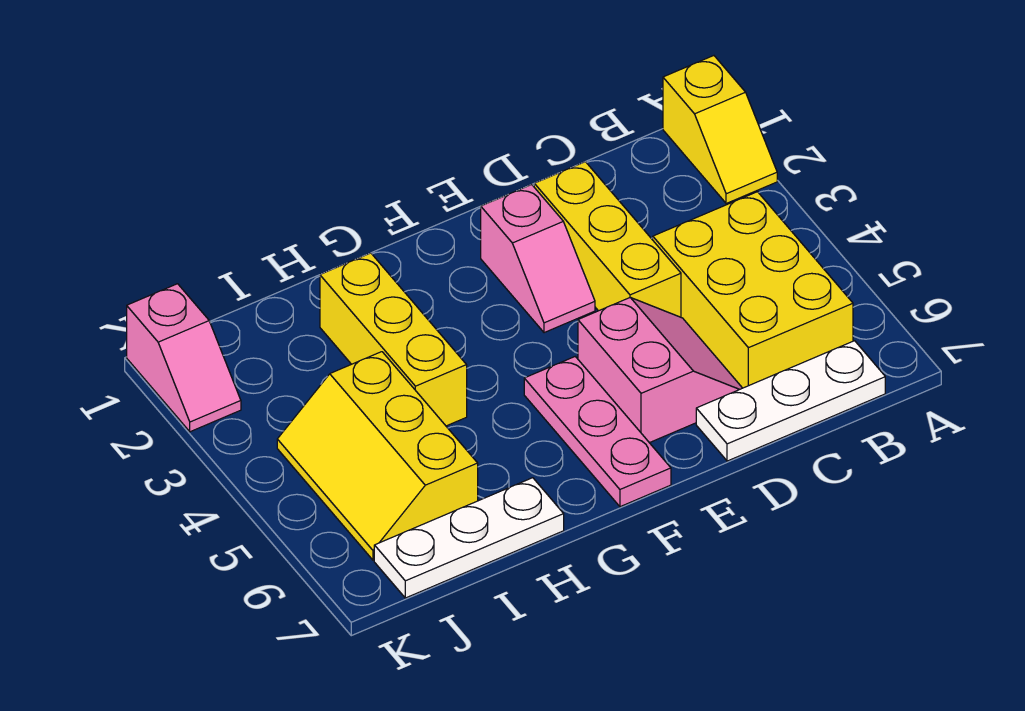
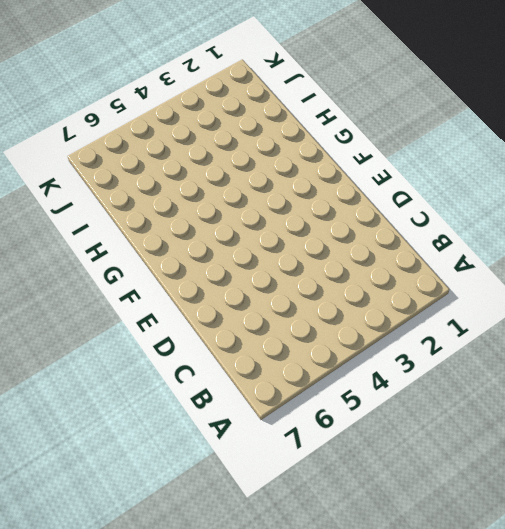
none -> yellow 1x2 slope [663,56,777,204]
none -> yellow 2x3 brick [653,192,853,388]

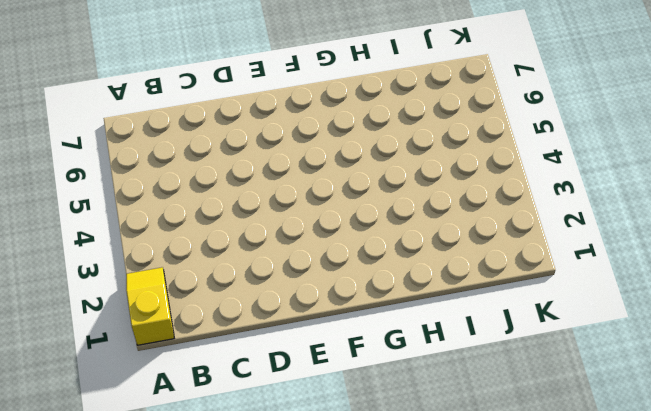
none -> yellow 2x3 brick [653,192,853,388]
none -> white 1x3 plate [696,341,885,461]

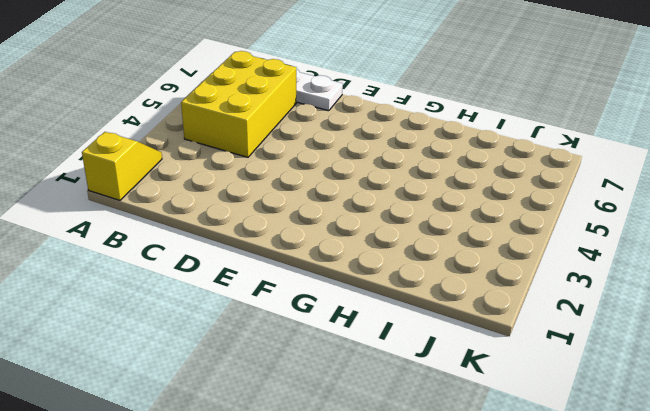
none -> yellow 1x3 brick [534,162,681,317]
none -> pink 2x2 slope [578,298,742,443]

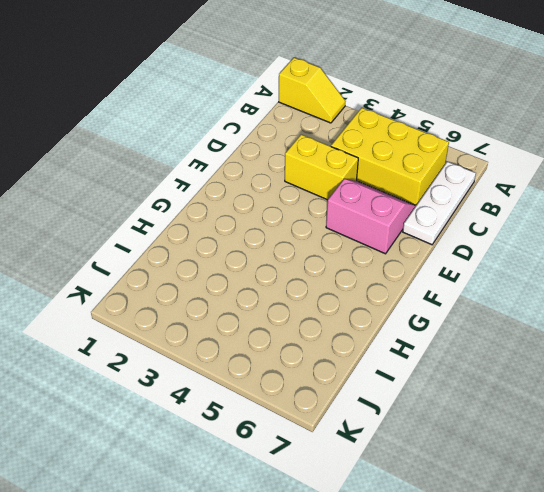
yellow 1x2 brick [285,135,358,200] -> yellow 1x3 brick [534,162,681,317]
none -> pink 1x2 slope [481,185,595,333]
none -> pink 1x3 plate [524,357,671,507]

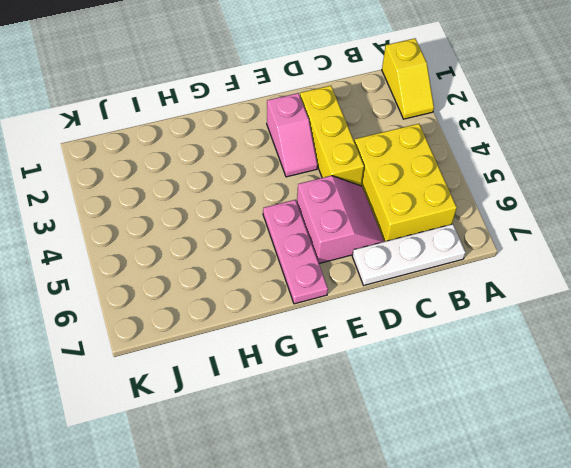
none -> yellow 1x3 brick [320,253,467,426]
none -> white 1x3 plate [374,478,564,598]

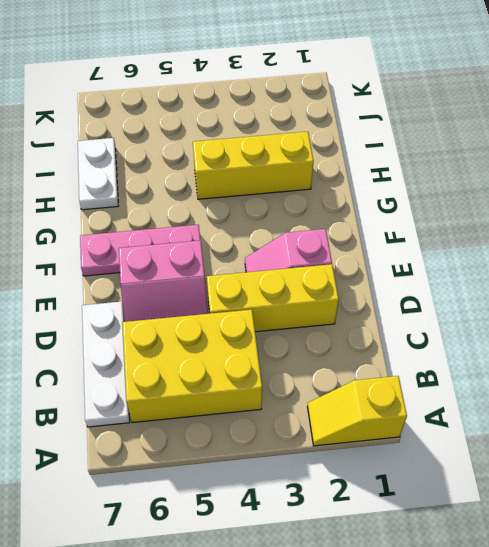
white 1x2 plate [78,138,118,210] -> white 1x3 plate [374,478,564,598]
none -> yellow 2x3 slope [277,352,478,560]
none -> pink 1x2 slope [127,284,241,432]

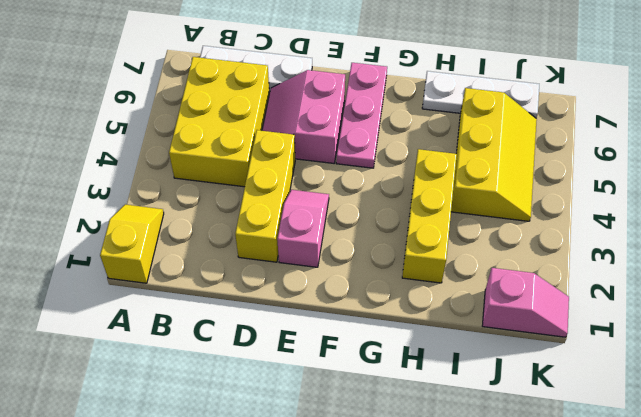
pink 1x2 slope [482,268,569,337] -> pink 1x2 slope turned to [127,284,241,432]

